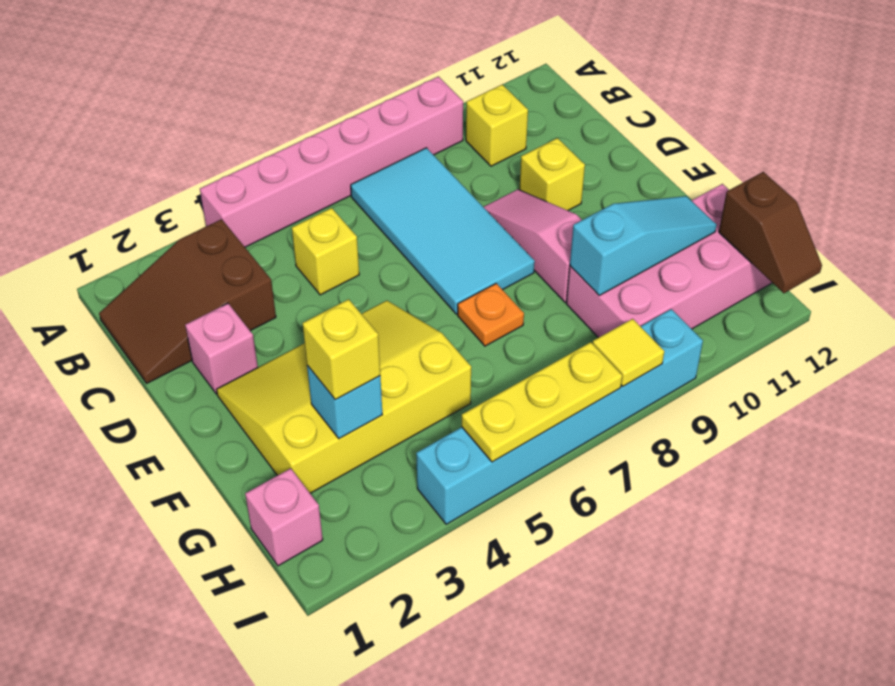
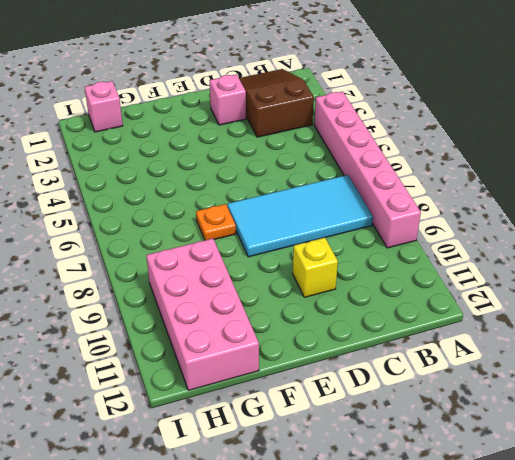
none -> yellow 1x1 brick [466,85,528,166]
none -> yellow 1x1 brick [292,208,359,295]
none -> pink 1x3 slope [484,189,582,302]

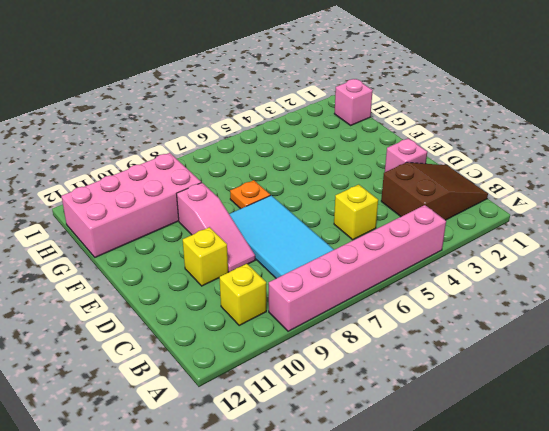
none -> yellow 3x4 slope [217,301,471,493]
none -> cyan 1x6 brick [416,309,703,524]
none -> cyan 1x1 brick [307,365,382,438]

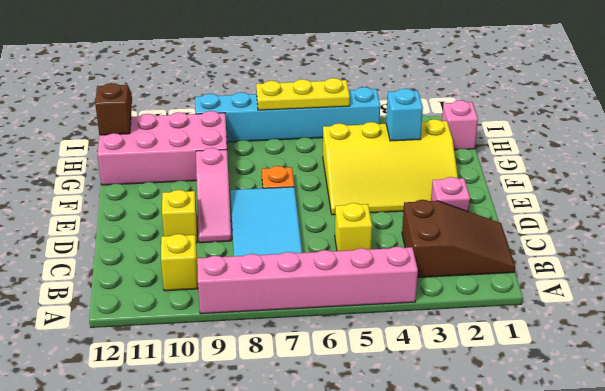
none -> cyan 1x3 slope [570,196,717,295]
none -> yellow 1x1 tile [593,319,664,386]
none -> yellow 1x1 brick [303,299,380,399]

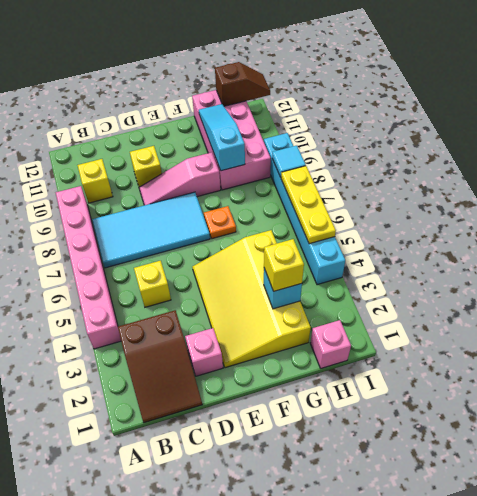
cyan 1x1 tile [272,146,306,177] -> yellow 1x1 tile [593,319,664,386]

